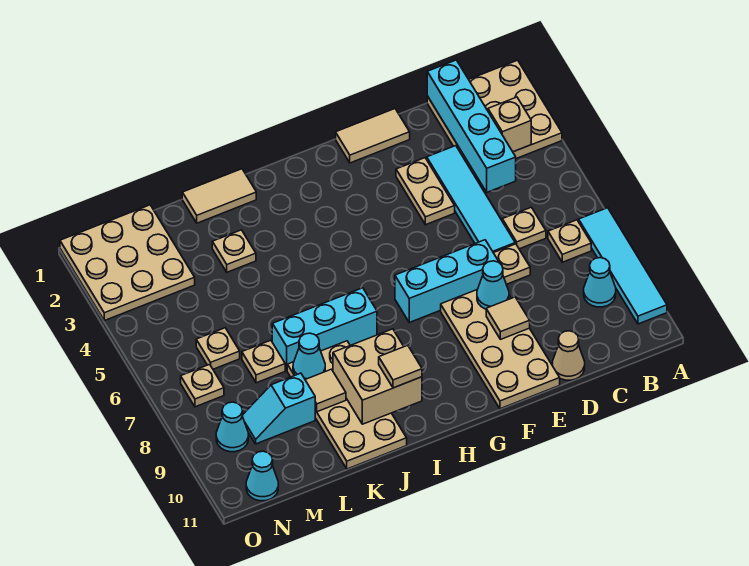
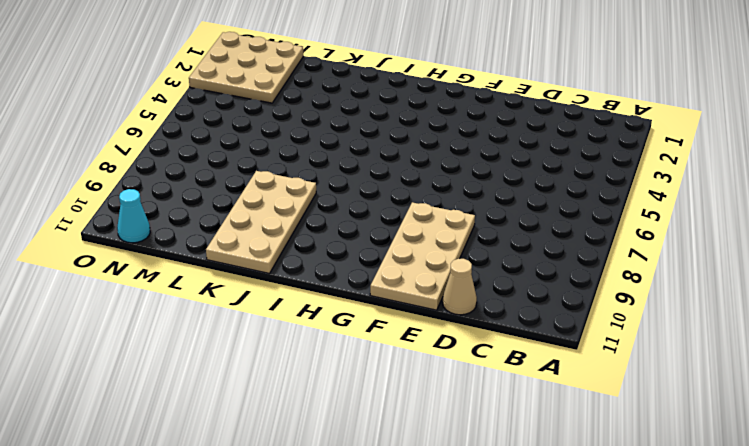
none -> tan 3x3 plate [427,60,562,175]
none -> cyan 1x4 tile [579,208,667,324]
none -> tan 1x1 plate [548,220,591,262]
none -> cyan 1x1 cone [584,258,616,307]

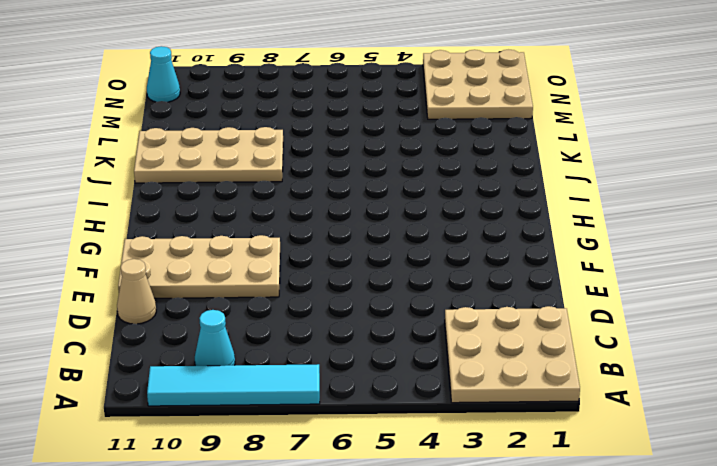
none -> tan 1x1 plate [548,220,591,262]
none -> tan 1x1 plate [502,207,546,249]
none -> cyan 1x4 tile [427,146,515,253]
none -> tan 1x1 plate [494,244,530,284]

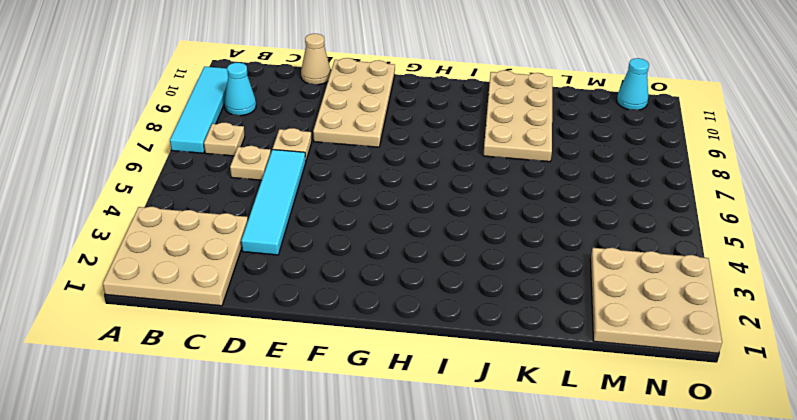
none -> tan 1x2 tile [336,109,410,163]
none -> tan 1x2 plate [396,158,455,225]
none -> cyan 1x3 brick [395,240,499,322]
none -> cyan 1x3 brick [272,288,377,370]

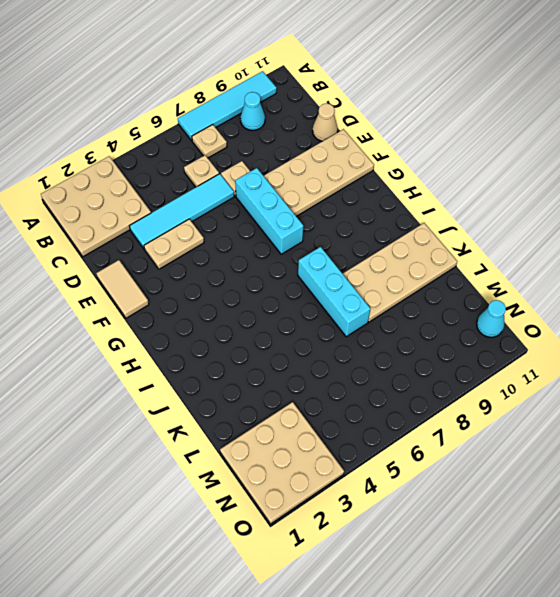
none -> tan 1x2 tile [182,169,256,223]
none -> tan 1x1 plate [212,230,256,272]
none -> tan 1x1 plate [242,340,285,383]
none -> cyan 1x2 slope [242,373,315,444]

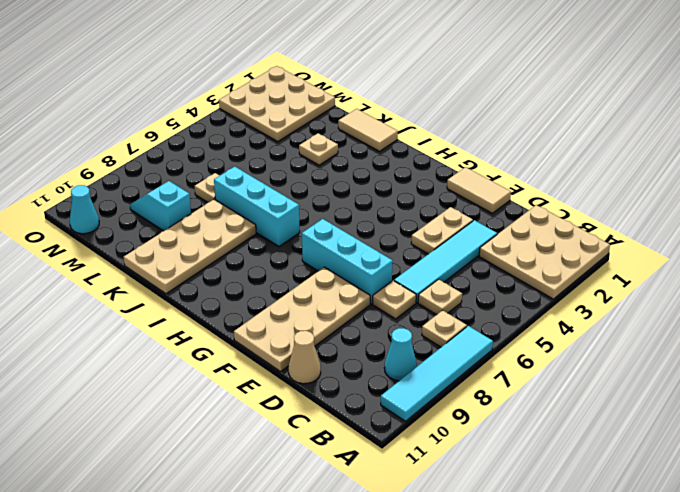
none -> tan 1x1 plate [196,328,240,369]
none -> tan 1x1 plate [181,364,224,407]
none -> cyan 1x1 cone [216,402,248,452]
none -> tan 1x1 brick [488,97,531,152]

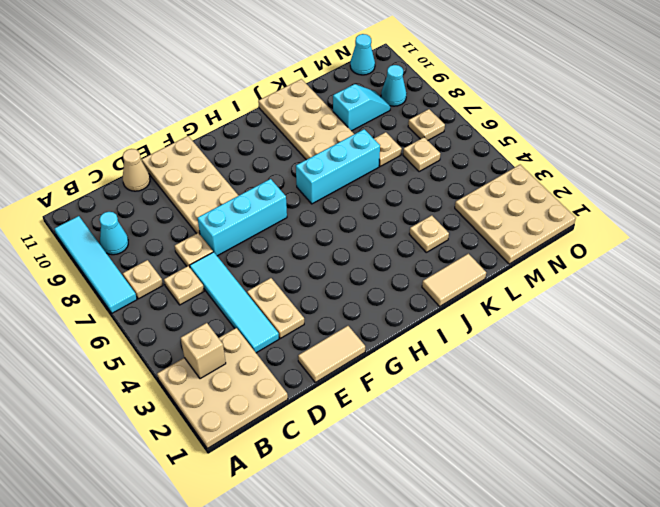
none -> cyan 1x4 brick [427,60,516,192]
none -> cyan 1x1 cone [477,261,509,309]
none -> tan 1x1 tile [486,297,530,339]
none -> tan 2x2 brick [333,329,422,424]

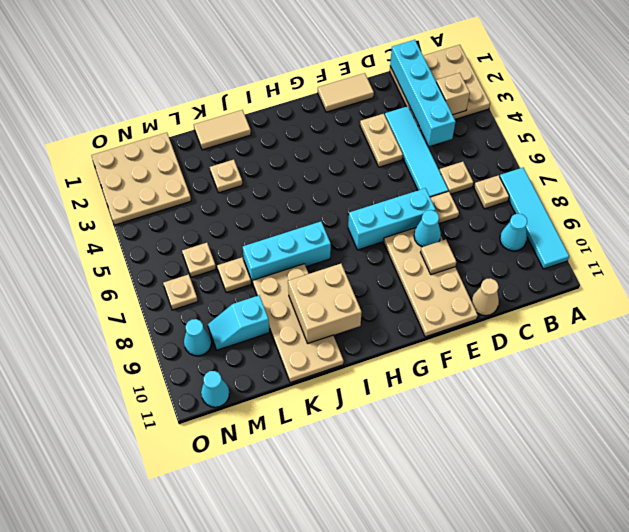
none -> cyan 1x1 cone [293,333,325,379]
none -> tan 1x1 tile [305,369,346,412]
none -> tan 1x1 tile [379,345,422,388]

